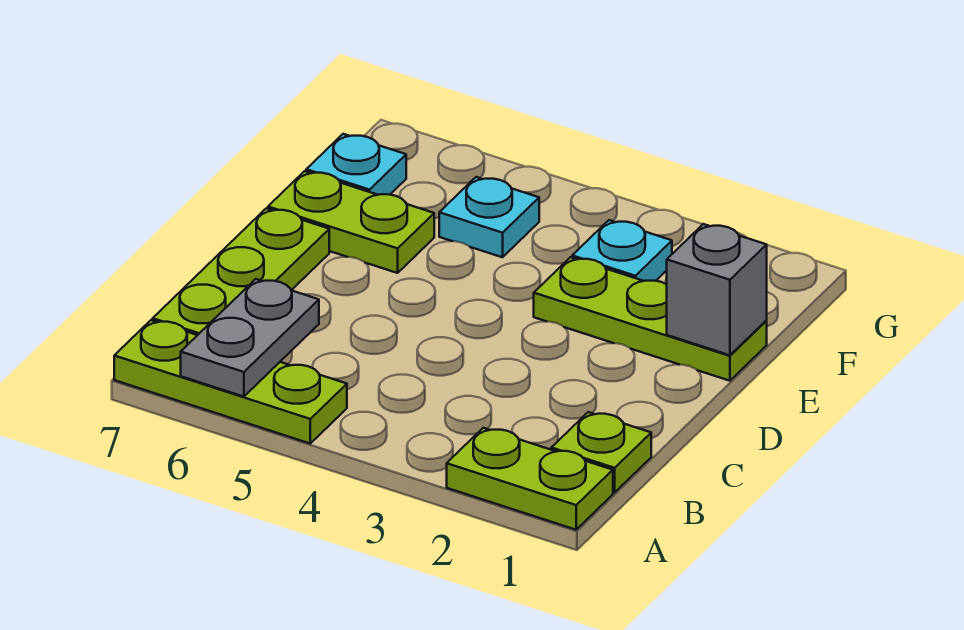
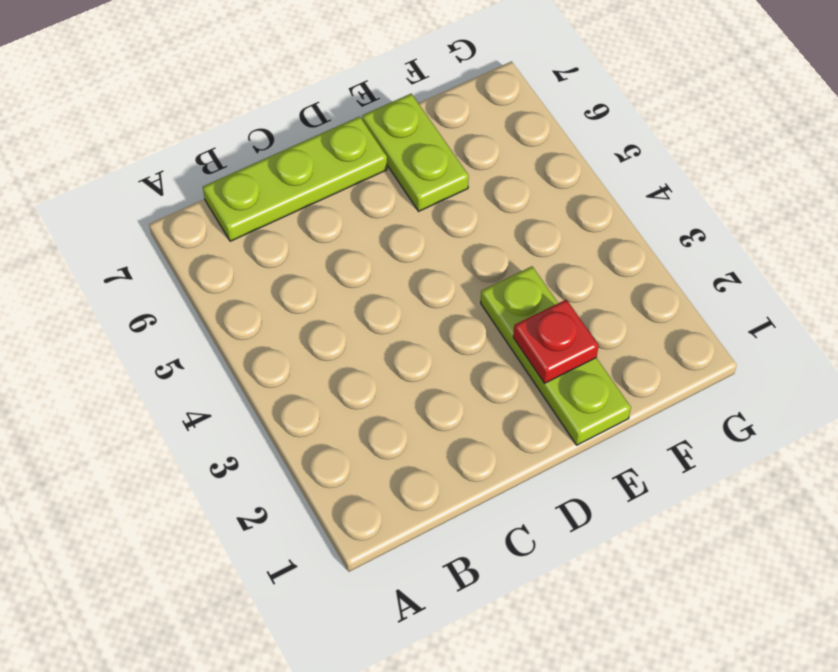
red 1x1 plate [513,300,599,383] -> none
none -> lime 1x2 plate [447,428,613,530]
none -> lime 1x3 plate [114,320,347,443]

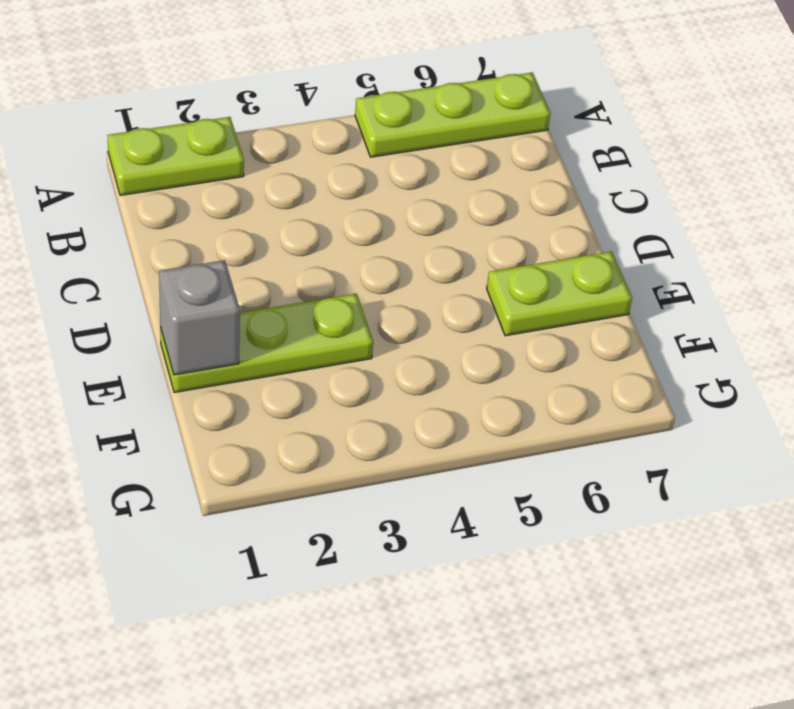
none -> lime 1x1 plate [551,412,651,492]
none -> lime 1x3 plate [153,208,329,335]

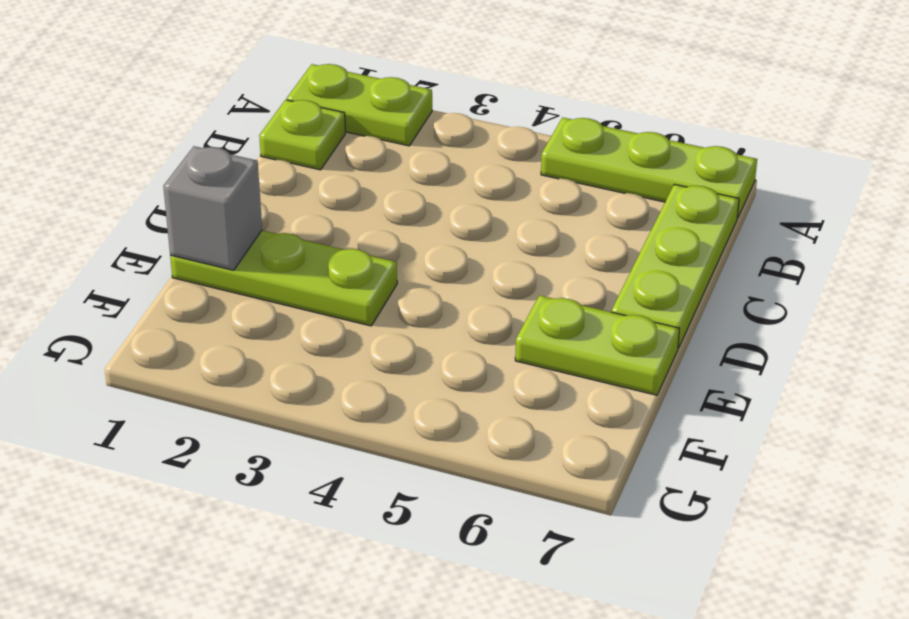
none -> cyan 1x1 plate [572,220,672,281]
none -> cyan 1x1 plate [439,177,539,257]

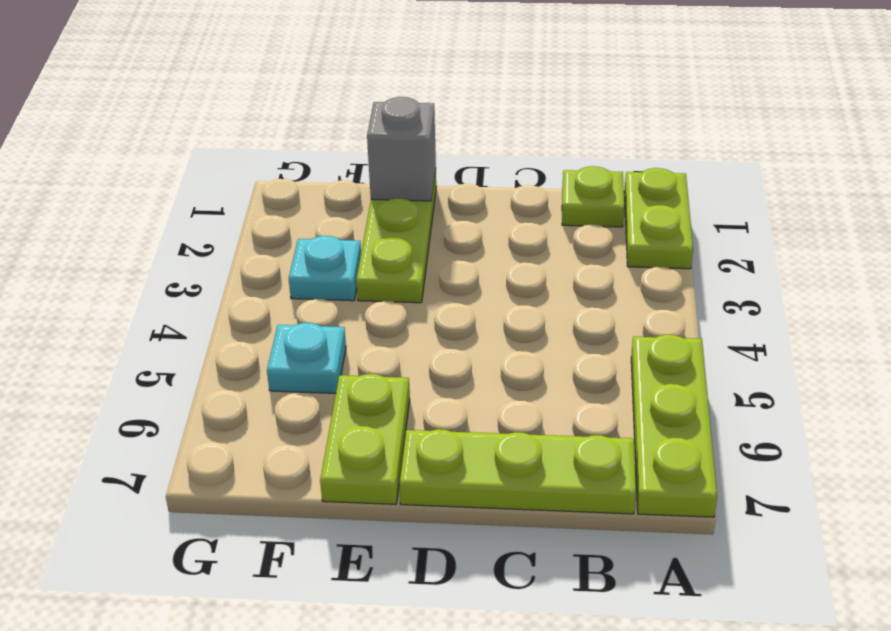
none -> cyan 1x1 plate [306,134,406,195]
none -> grey 1x2 plate [181,279,319,397]

